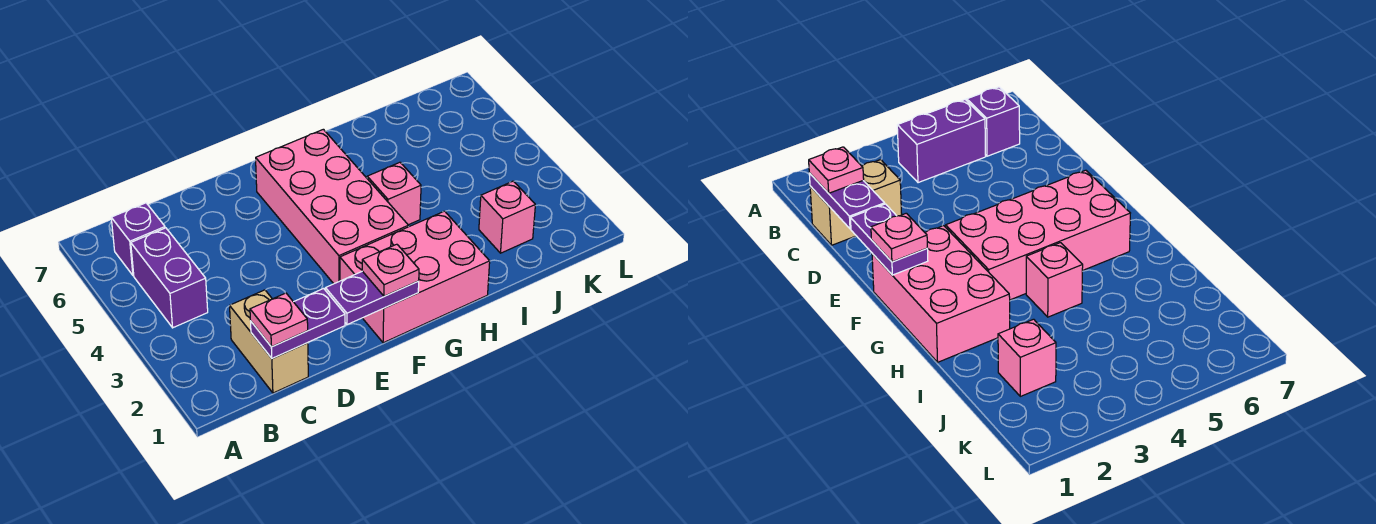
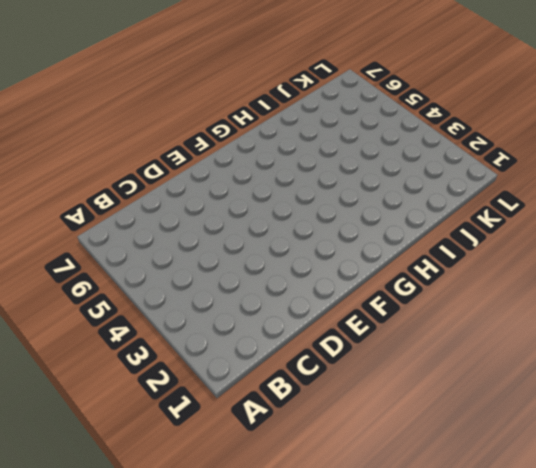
none -> purple 1x2 brick [131,228,208,328]
none -> purple 1x1 brick [111,203,165,276]

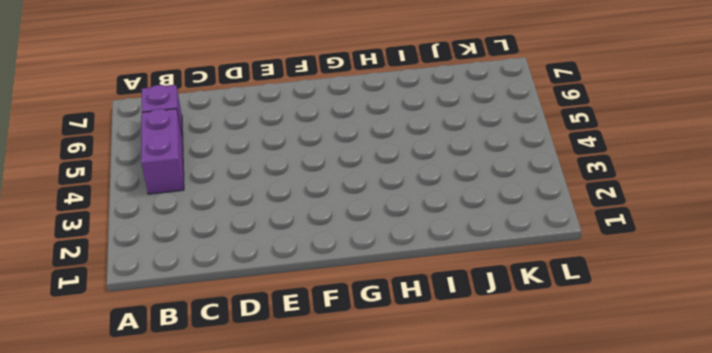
none -> tan 1x2 brick [230,290,308,393]
none -> pink 2x3 brick [340,211,490,343]

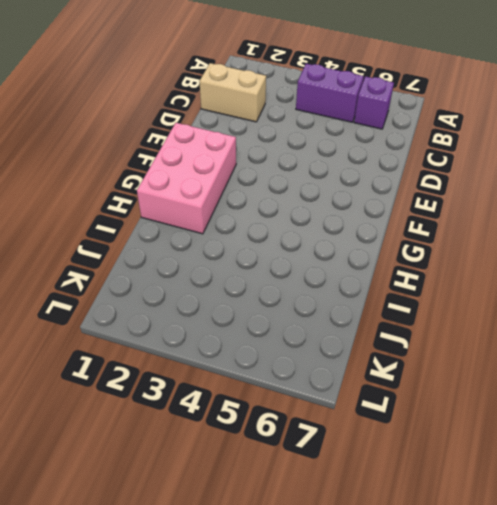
none -> pink 2x4 brick [256,129,408,284]
none -> pink 1x1 brick [367,162,421,225]

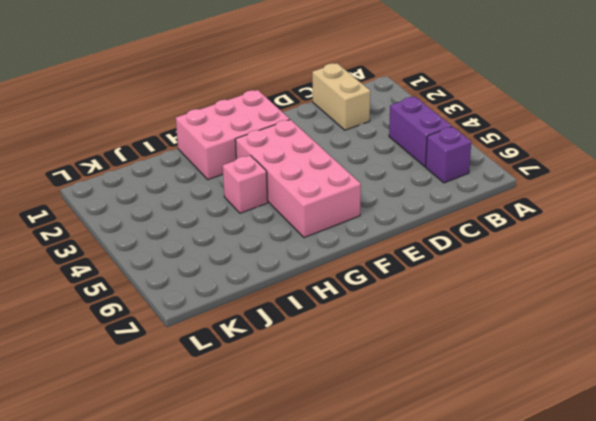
none -> pink 1x1 brick [479,181,535,253]
none -> purple 1x2 plate [251,289,345,358]

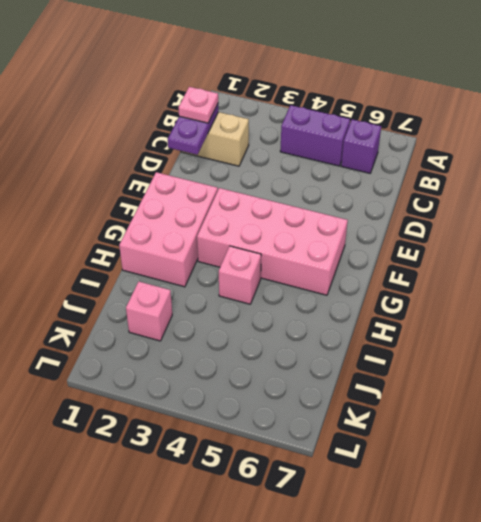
none -> purple 1x2 plate [325,271,419,325]
none -> pink 1x1 plate [362,244,419,296]

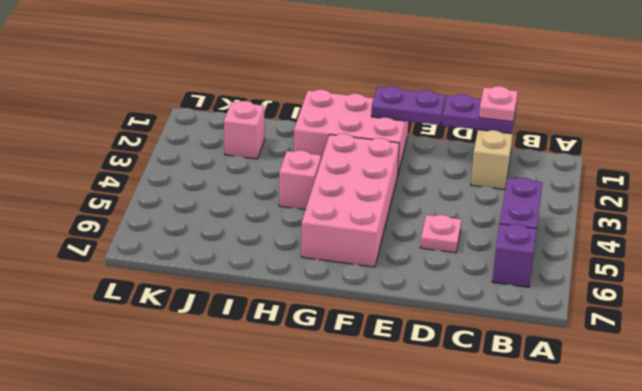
pink 1x1 plate [420,215,461,253] -> pink 1x1 plate moved to [362,244,419,296]

